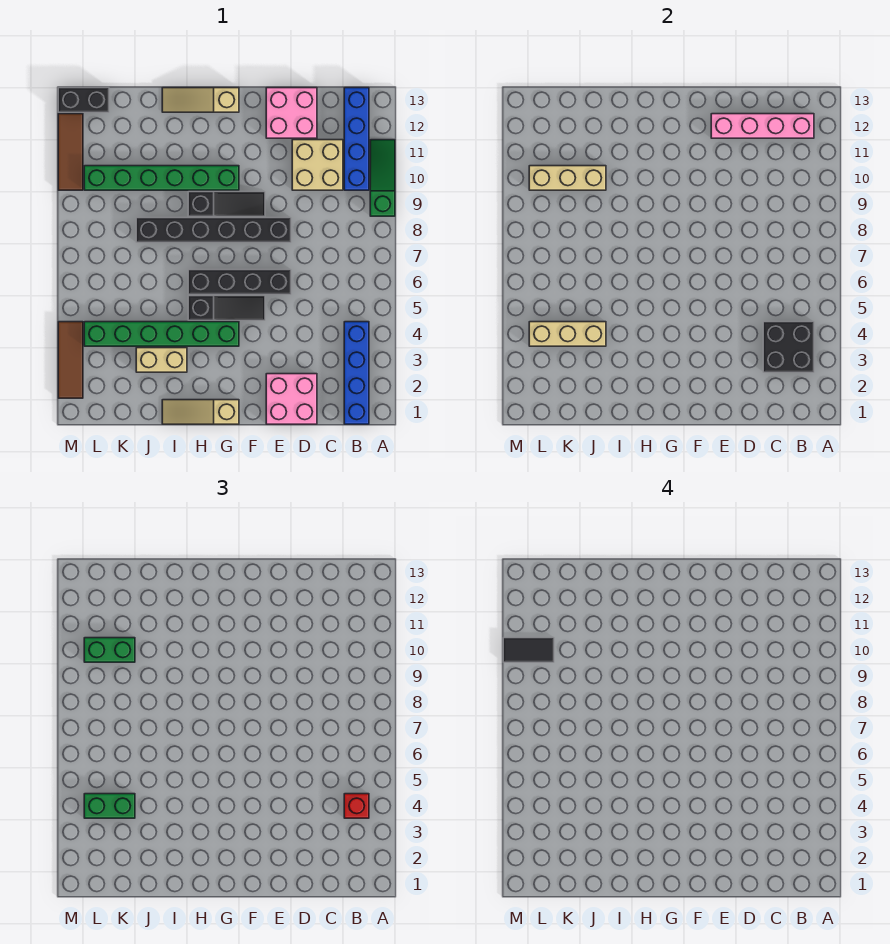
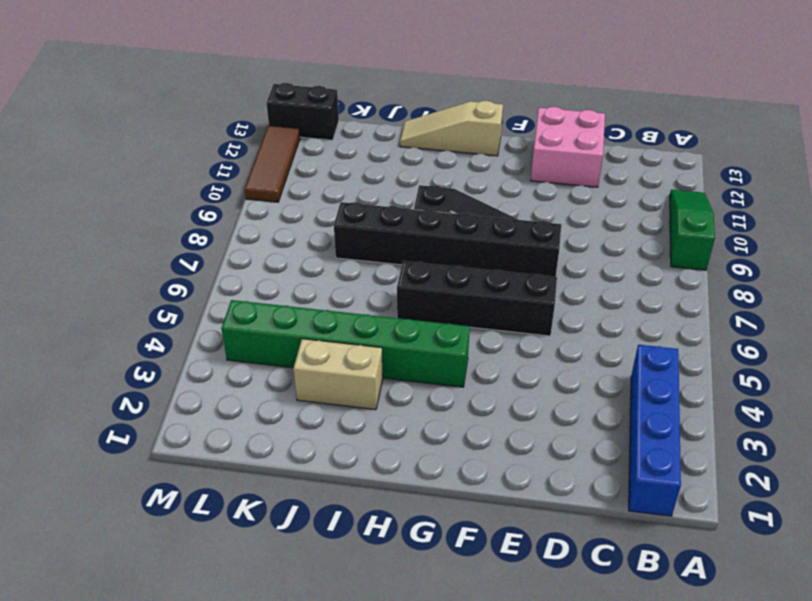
none -> blue 1x4 brick [344,88,369,190]
none -> tan 2x2 brick [292,140,343,190]
none -> pink 2x2 brick [266,374,317,424]

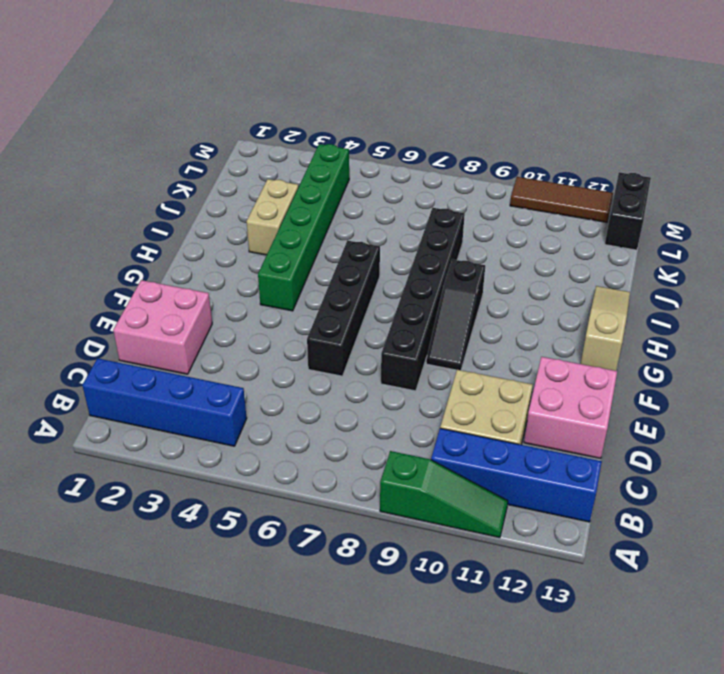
none -> black 1x3 slope [188,296,265,320]
none -> tan 1x3 slope [162,400,239,424]
none -> green 1x6 brick [84,166,239,190]

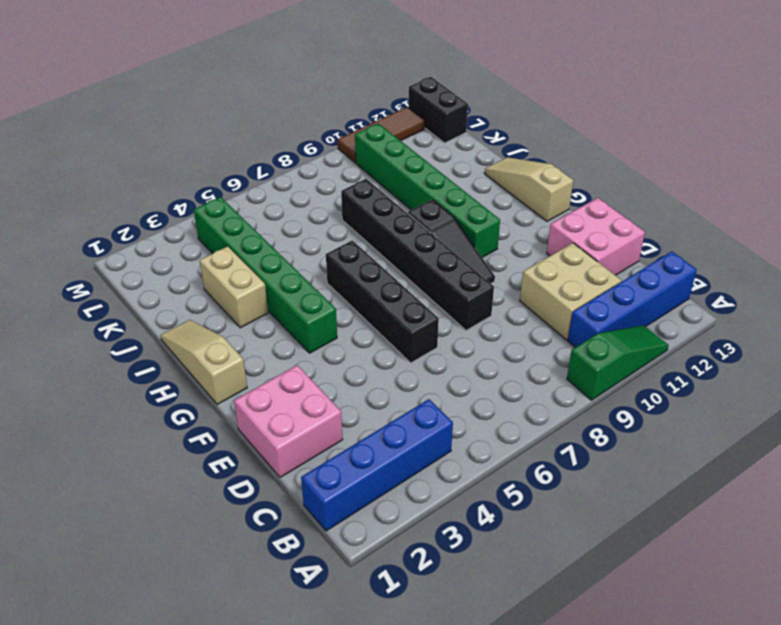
none -> black 1x3 slope [188,296,265,320]
none -> brown 1x3 tile [58,322,83,398]
none -> black 2x2 brick [763,322,814,372]

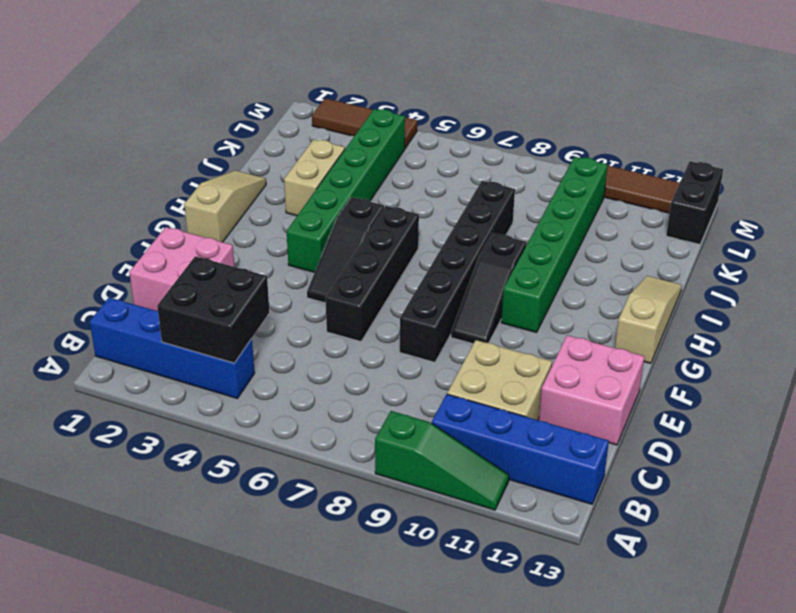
none -> pink 1x4 brick [711,114,814,138]
none -> tan 1x3 brick [529,322,606,346]
none -> tan 1x3 brick [529,166,606,190]

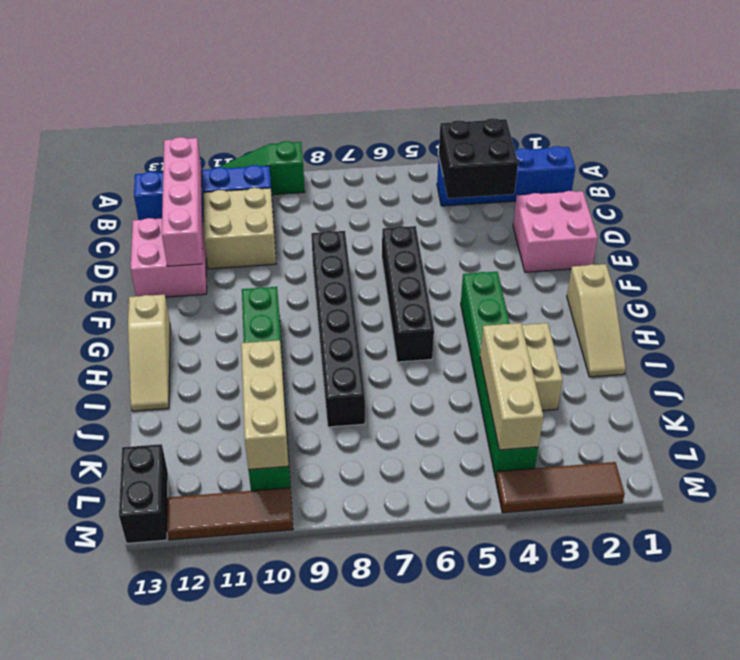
none -> black 1x3 slope [188,296,265,320]
none -> black 1x3 slope [188,192,265,216]
none -> red 1x1 brick [344,794,369,818]

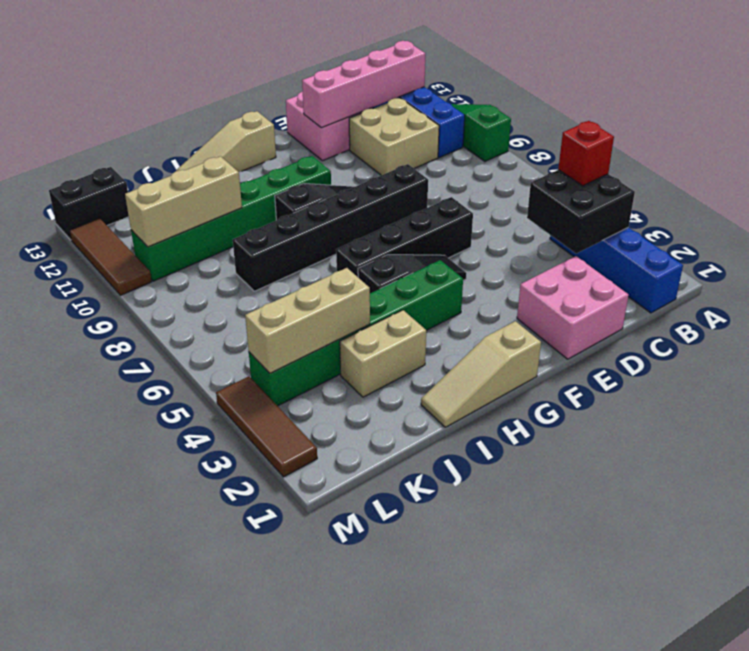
none -> green 1x2 brick [84,794,135,818]
none -> green 1x2 brick [84,638,135,662]
none -> black 1x2 tile [503,638,554,662]

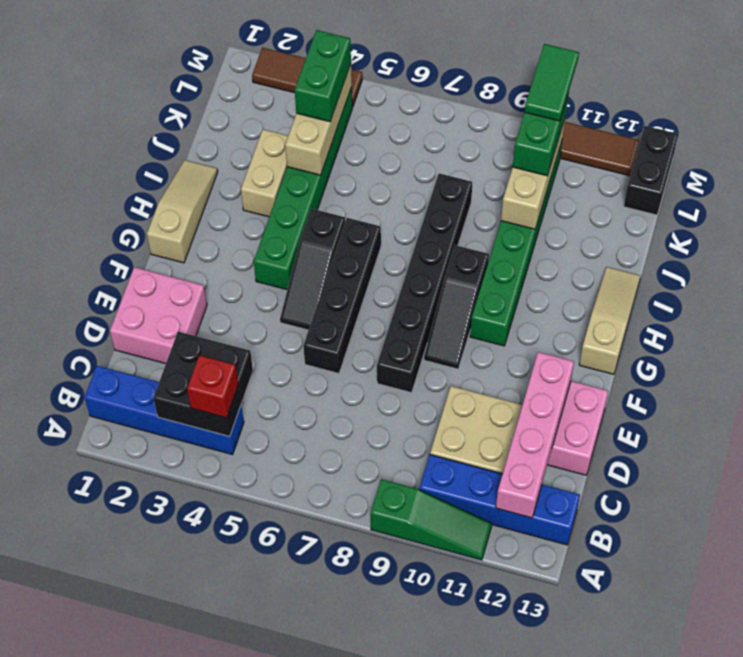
green 1x2 tile [525,44,579,121] -> black 1x2 tile [503,638,554,662]

